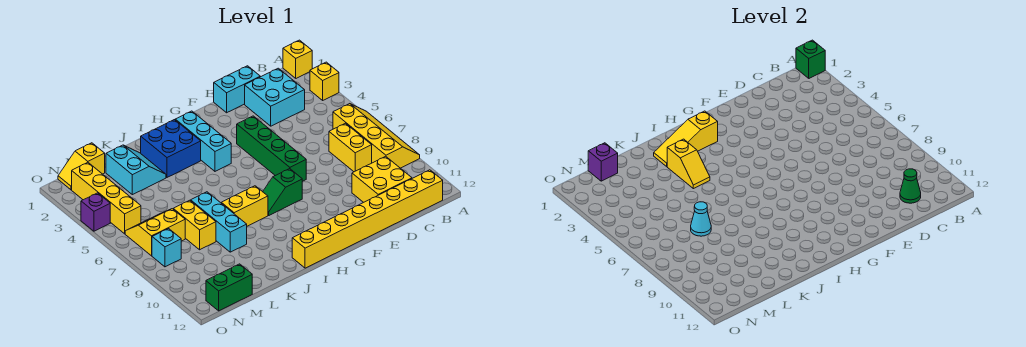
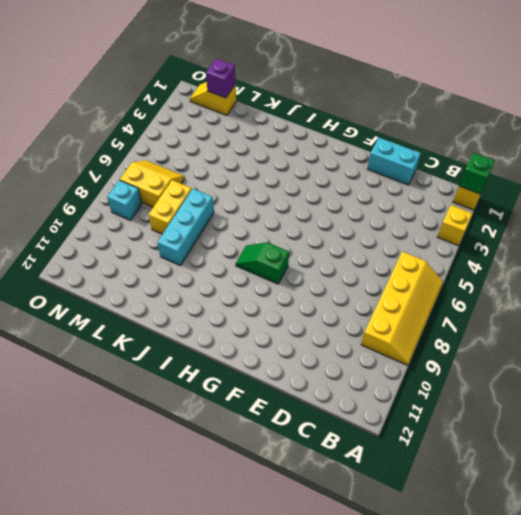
none -> yellow 1x8 brick [292,170,443,268]
none -> cyan 2x2 brick [245,68,305,126]
none -> yellow 1x2 brick [329,123,372,172]

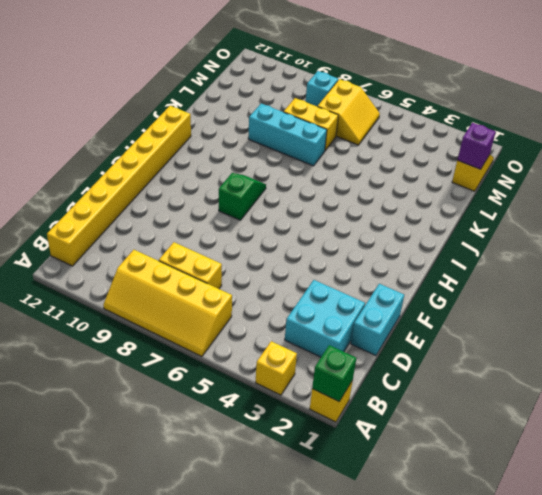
none -> yellow 2x2 brick [352,156,412,202]
none -> green 1x4 brick [237,116,306,181]
none -> cyan 1x3 brick [175,111,231,171]

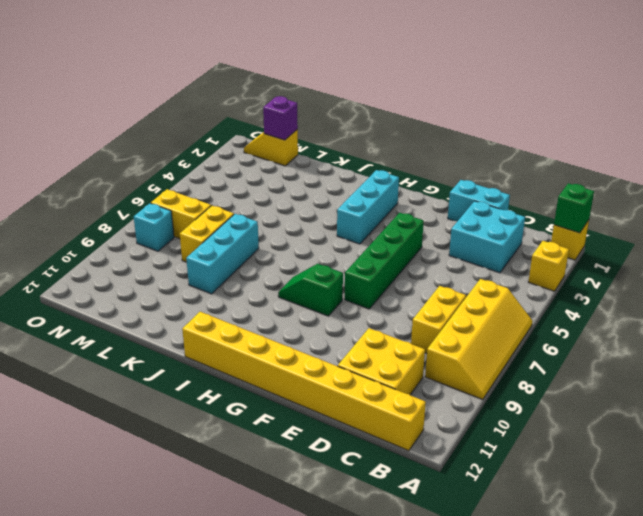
none -> blue 2x2 brick [141,120,201,177]
none -> yellow 1x2 brick [221,186,268,226]
none -> cyan 2x2 slope [106,145,166,195]

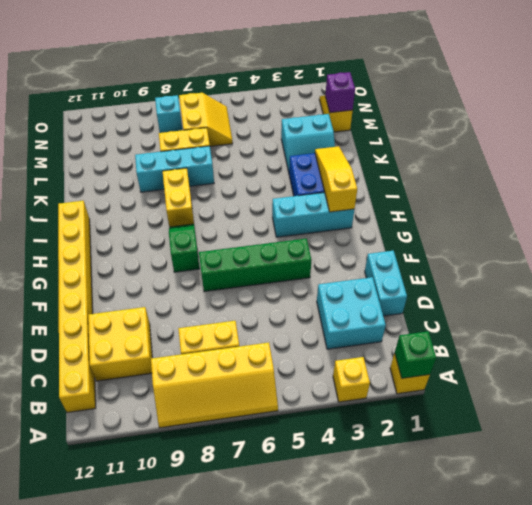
none -> green 1x2 brick [206,264,252,311]
none -> yellow 1x4 brick [72,163,141,234]
none -> purple 1x1 brick [81,193,110,231]

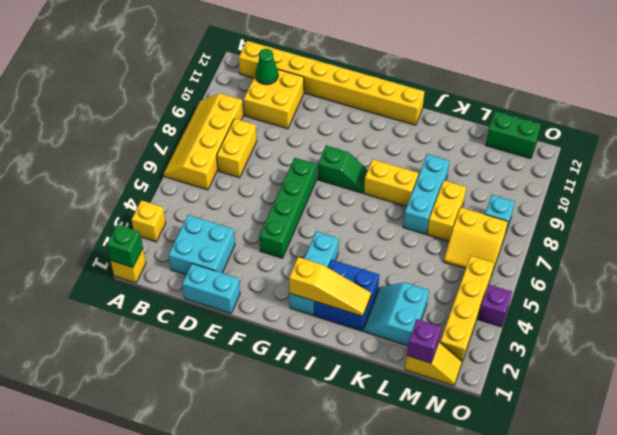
none -> yellow 1x2 slope [667,139,710,189]
none -> cyan 1x1 cone [691,202,711,236]

